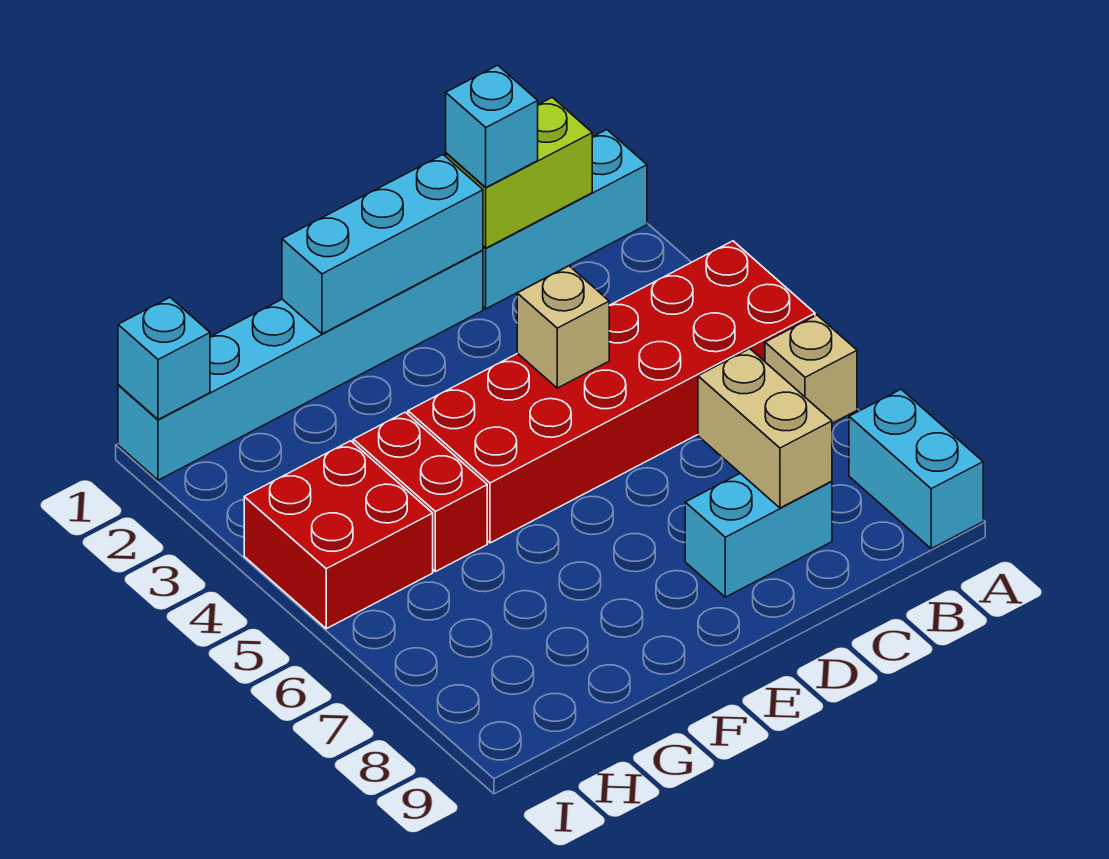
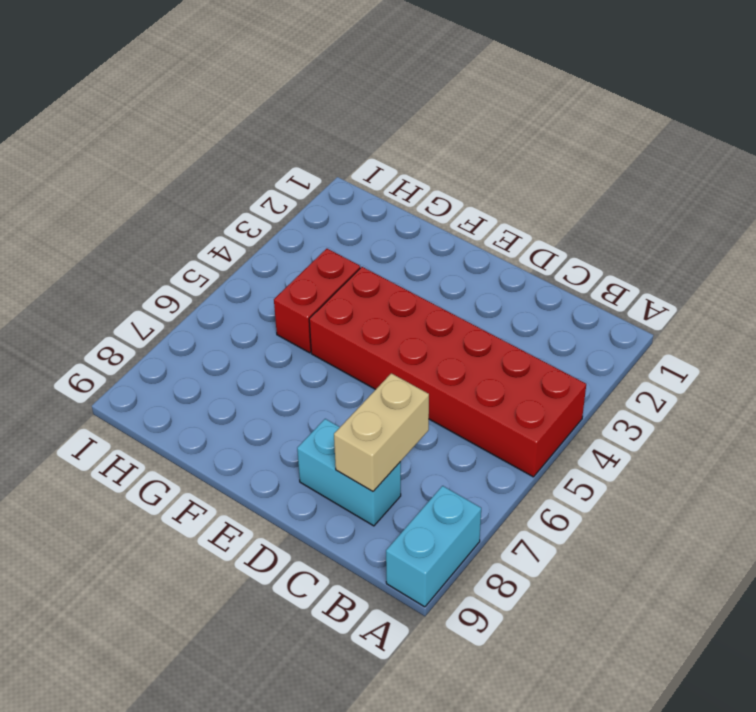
none -> cyan 1x3 brick [483,130,647,309]
none -> tan 1x1 brick [765,315,857,423]
none -> cyan 1x6 brick [118,250,483,480]

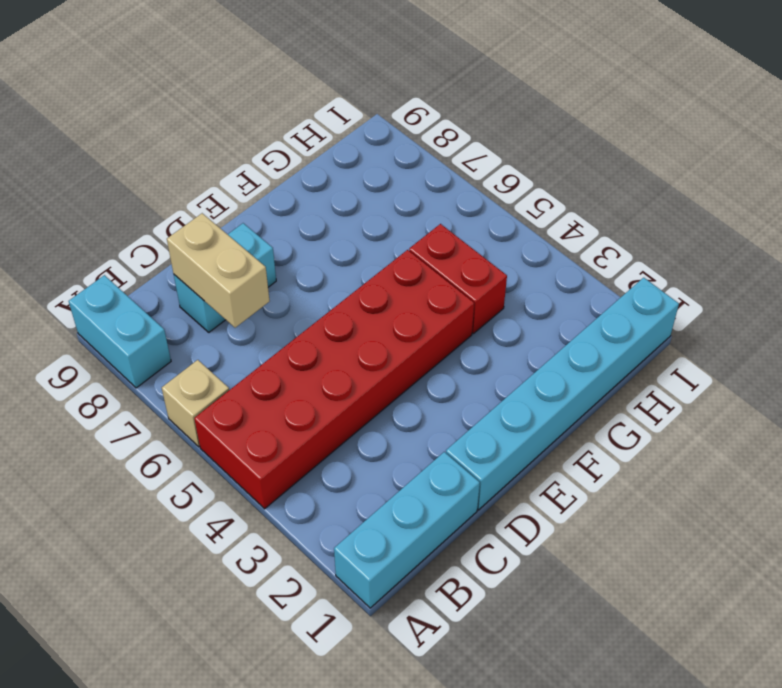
none -> red 2x2 brick [244,441,433,629]
none -> lime 1x2 brick [446,97,592,248]
none -> cyan 1x3 brick [282,155,483,334]

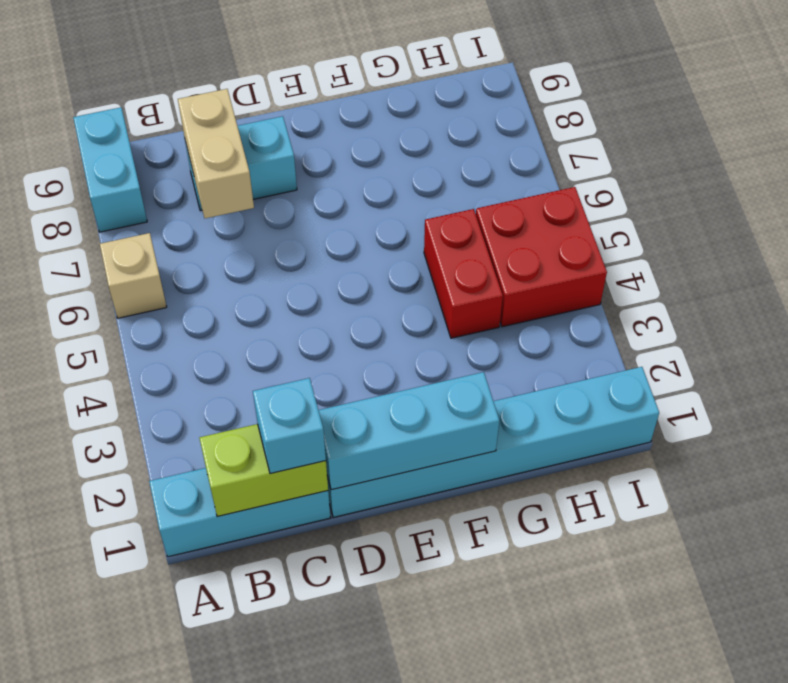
none -> red 2x6 brick [408,241,815,543]
none -> tan 1x1 brick [517,266,610,388]
none -> cyan 1x1 brick [118,298,210,420]

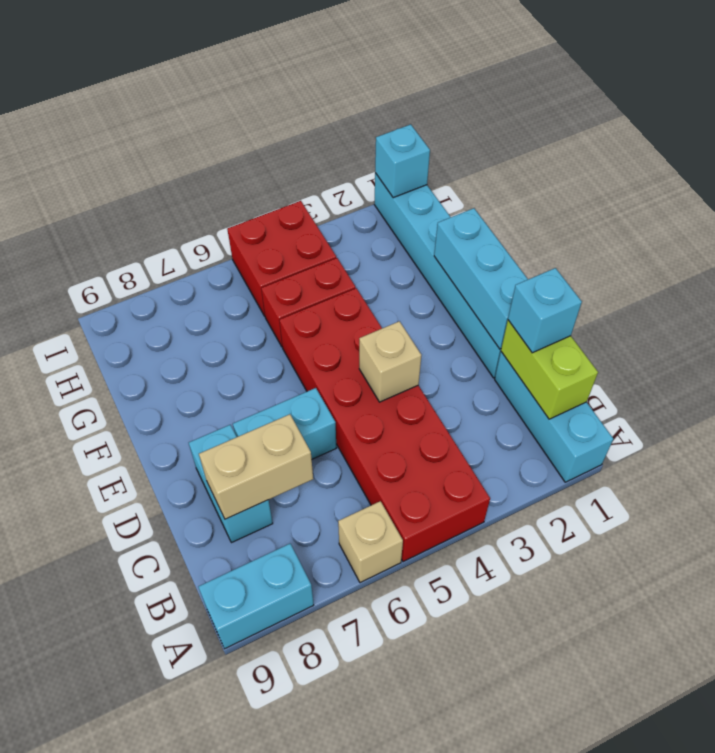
cyan 1x2 brick [233,388,336,459] -> none

